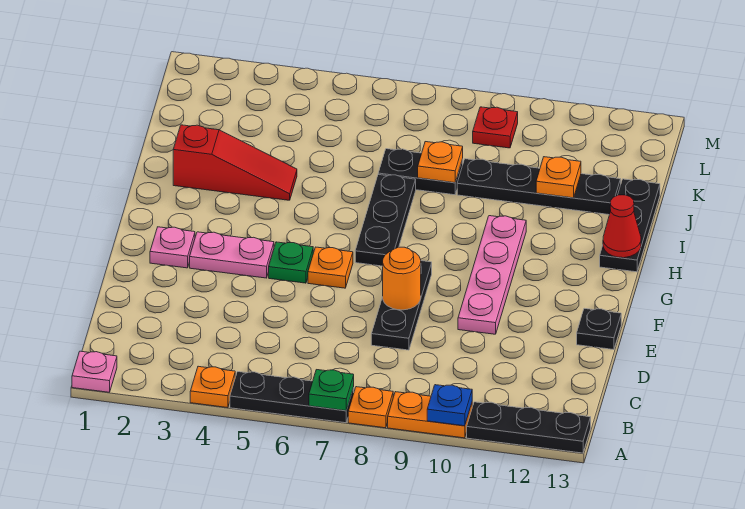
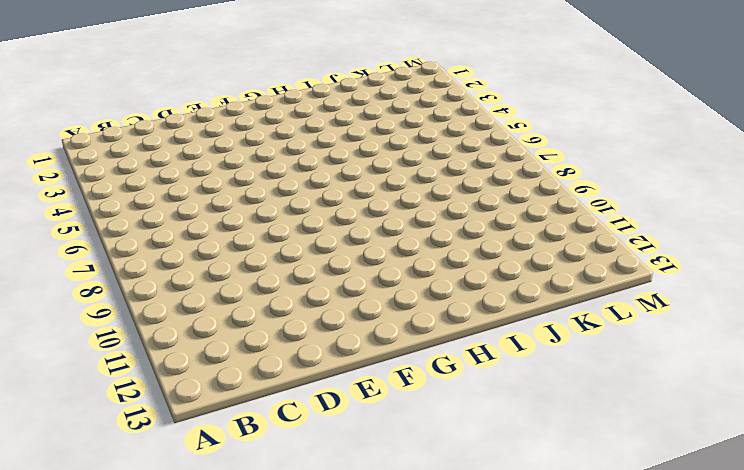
none -> pink 1x1 plate [72,351,117,392]
none -> orange 1x1 plate [190,366,235,408]
none -> black 1x3 plate [230,372,354,423]

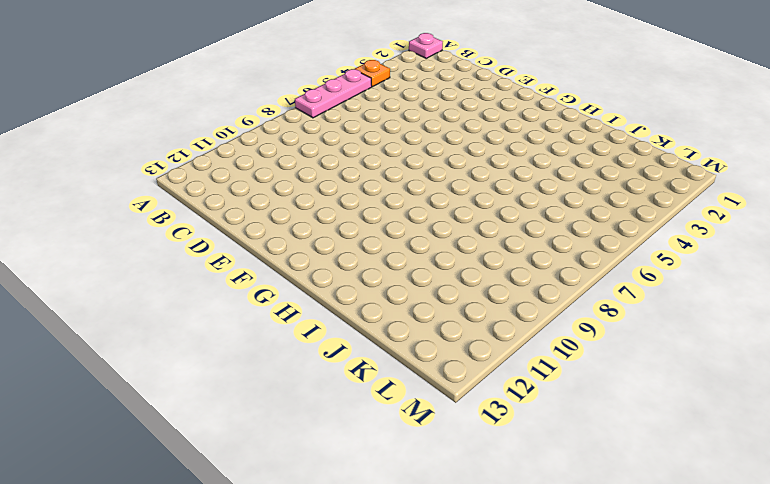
pink 1x3 plate [295,69,372,118] -> black 1x3 plate [230,372,354,423]
none -> orange 1x1 plate [348,387,393,428]
none -> orange 1x2 plate [388,392,472,438]
none -> black 1x3 plate [467,402,591,453]

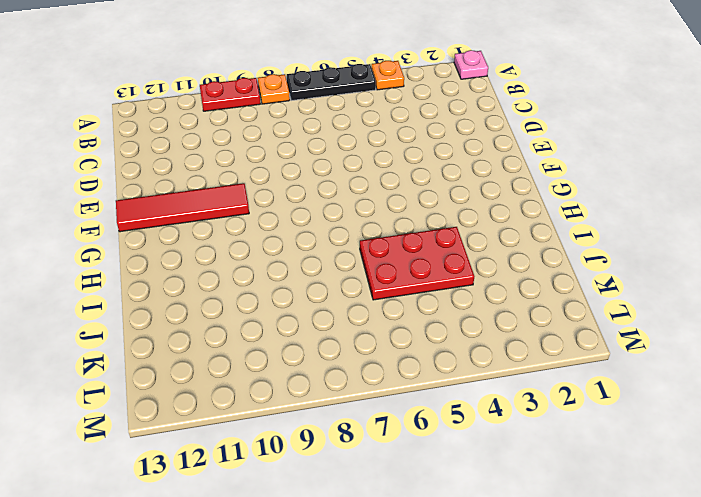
red 1x2 plate [200,78,261,111] -> orange 1x2 plate [388,392,472,438]
red 1x4 tile [116,183,249,232] -> pink 1x4 plate [458,216,526,334]
red 2x3 plate [360,227,474,300] -> red 1x3 slope [173,125,297,200]
none -> black 1x3 plate [467,402,591,453]
none -> black 1x3 plate [371,261,432,350]
none -> black 1x1 plate [577,308,621,350]

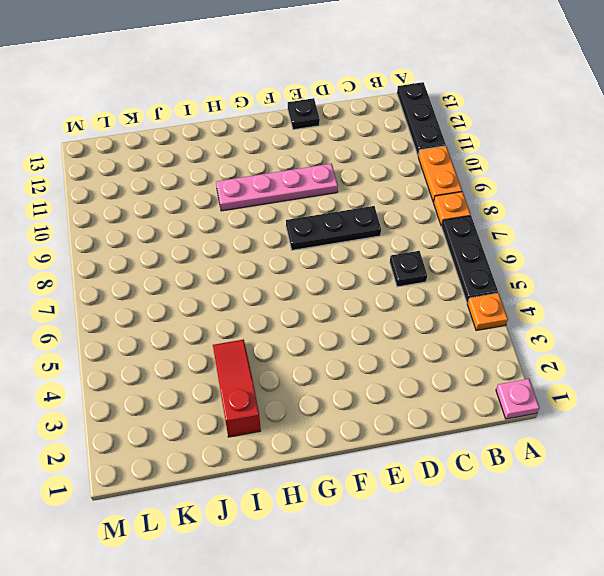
black 1x1 plate [390,251,427,287] -> none
none -> pink 1x1 plate [150,227,195,268]
none -> pink 1x2 plate [190,232,274,278]
none -> green 1x1 plate [269,242,313,283]

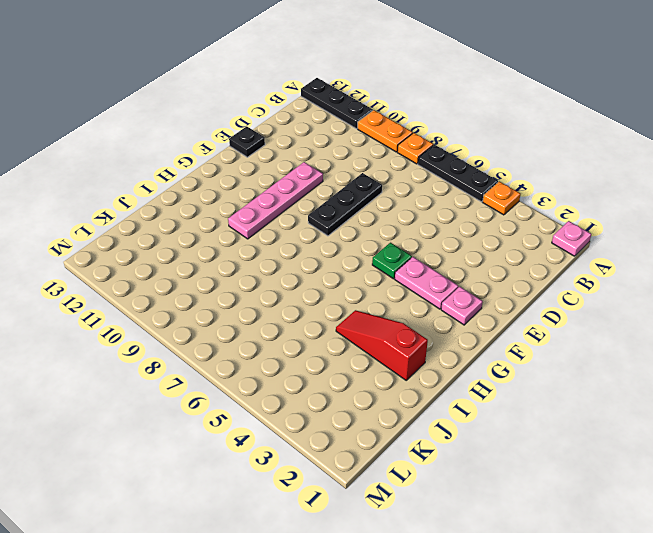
none -> orange 1x1 plate [308,247,353,288]
none -> black 1x3 plate [355,175,416,266]
none -> black 1x3 plate [600,179,660,272]

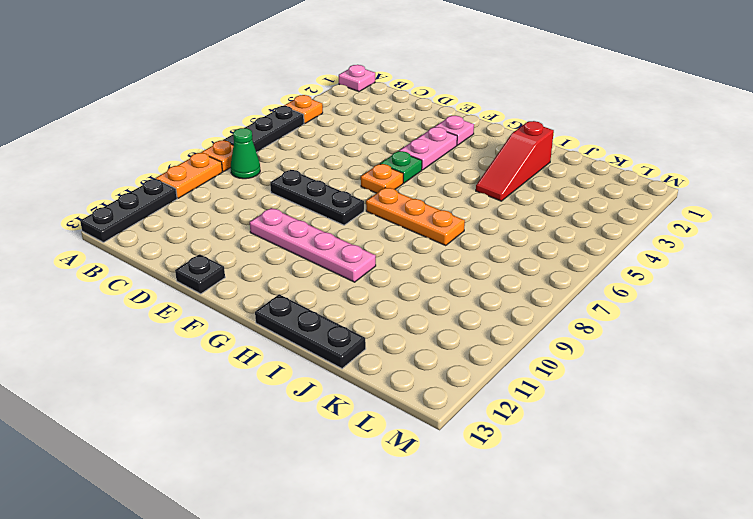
green 1x1 cone [231,128,260,179] -> none
orange 1x3 plate [366,187,465,246] -> black 1x3 plate [355,175,416,266]
none -> black 1x2 plate [378,149,463,195]
none -> black 1x4 plate [457,159,621,215]
none -> red 1x1 plate [473,107,518,148]

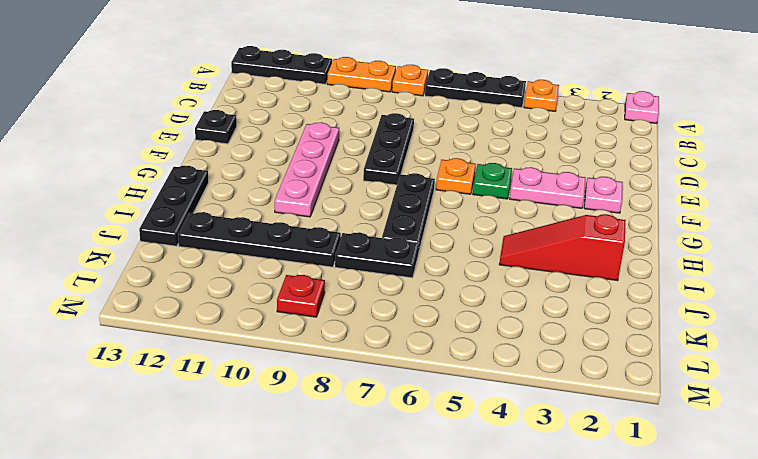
none -> green 1x1 plate [309,370,354,411]
none -> blue 1x1 plate [427,385,472,426]
none -> orange 1x1 round brick [383,247,421,310]

